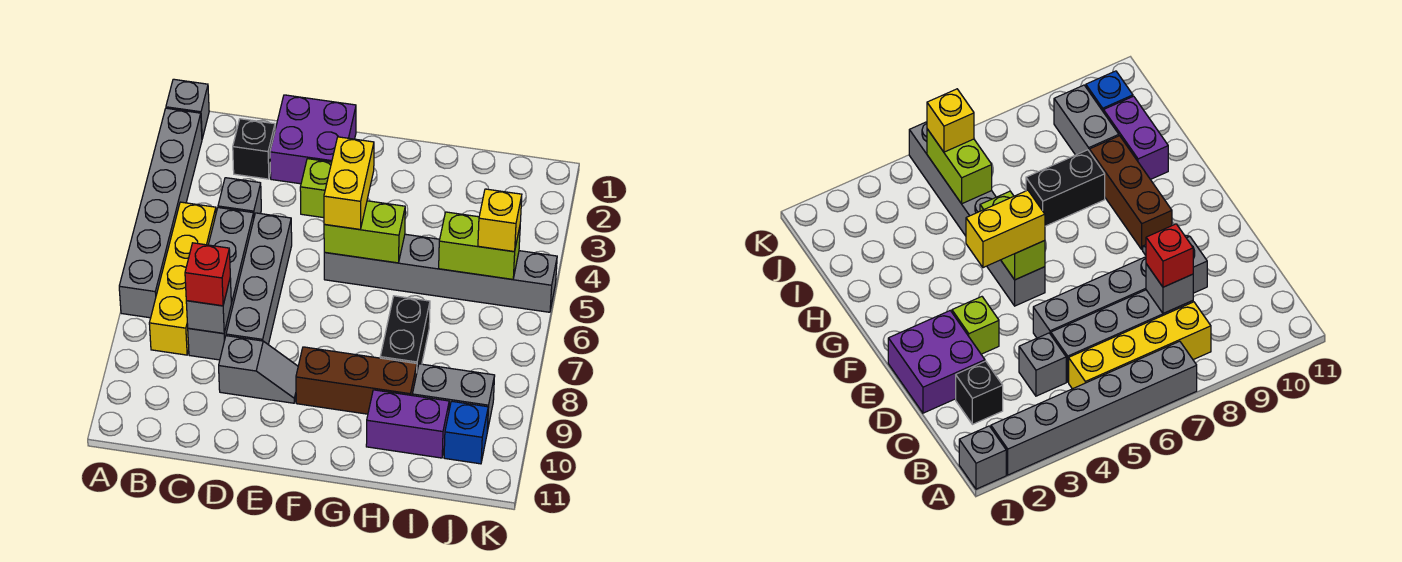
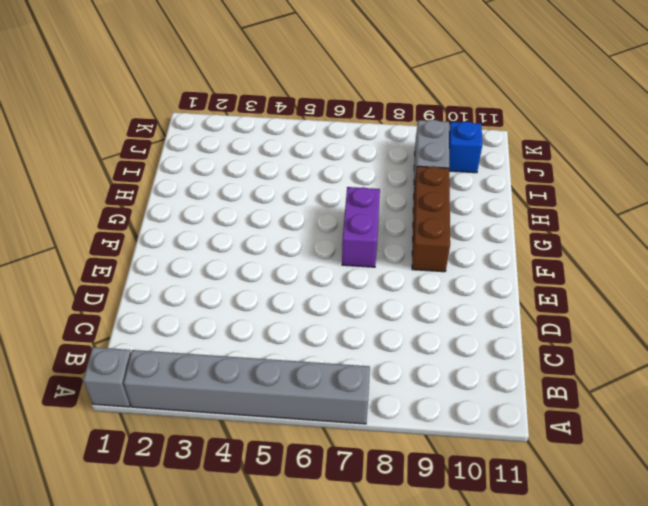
purple 1x2 brick [342,187,380,267] -> purple 1x2 brick moved to [366,390,449,458]
none -> yellow 1x4 brick [149,202,216,355]
none -> black 1x1 brick [233,119,275,179]
none -> grey 1x1 brick [218,178,261,216]

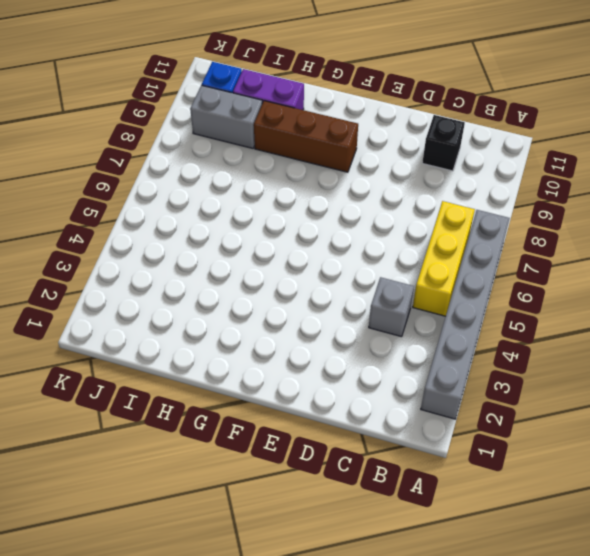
yellow 1x3 brick [413,201,475,316] -> yellow 1x4 brick [149,202,216,355]
black 1x1 brick [422,115,465,171] -> black 1x1 brick moved to [233,119,275,179]
none -> grey 1x1 brick [166,79,209,138]
none -> grey 1x4 brick [188,208,254,360]
none -> purple 2x2 brick [270,95,356,184]

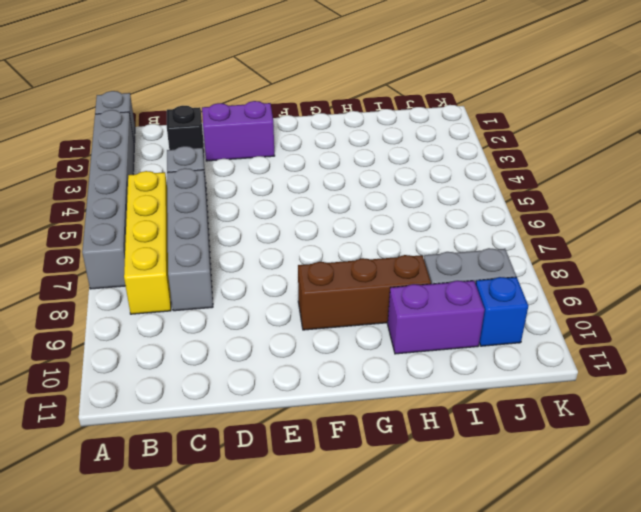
purple 1x2 brick [202,101,275,161] -> purple 2x2 brick [270,95,356,184]
none -> grey 1x4 brick [226,213,292,345]
none -> grey 1x2 slope [219,336,298,403]
none -> lime 1x1 brick [300,159,332,218]

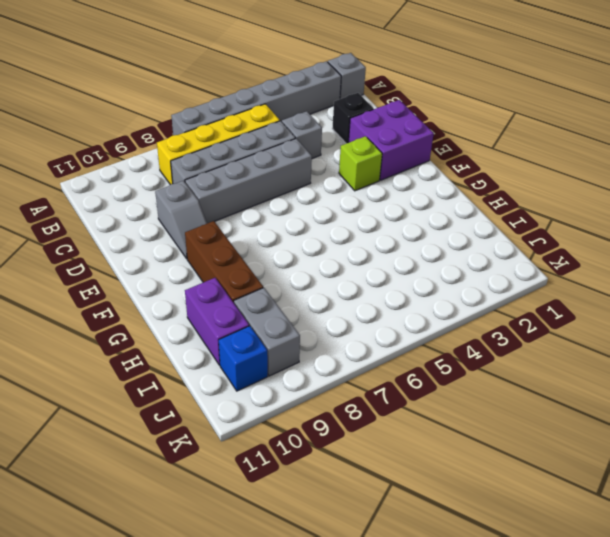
none -> grey 1x6 brick [324,234,557,312]
none -> black 1x2 brick [380,296,430,370]
none -> grey 1x1 brick [186,278,231,333]

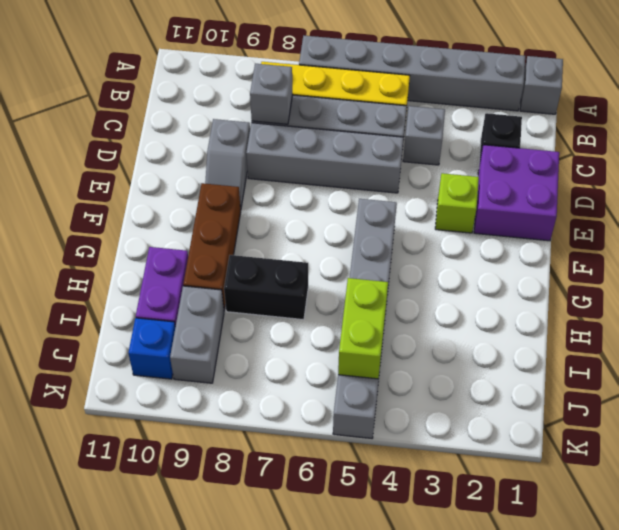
none -> lime 1x2 brick [324,201,405,263]
none -> red 1x1 brick [185,243,230,306]
none -> yellow 1x2 brick [324,137,374,229]

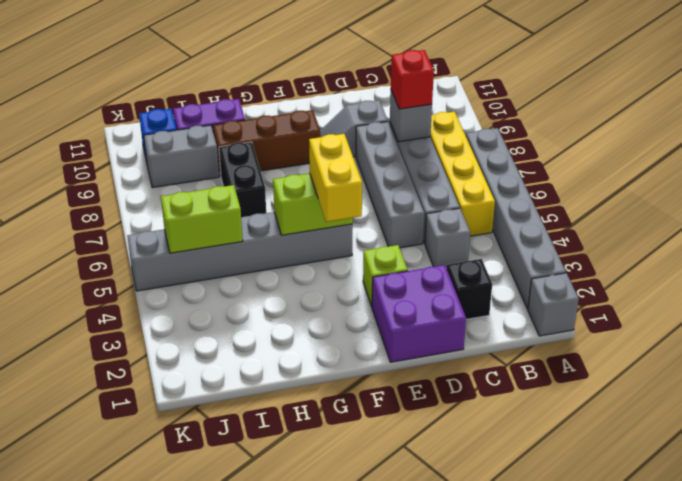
none -> yellow 1x1 brick [478,189,522,252]

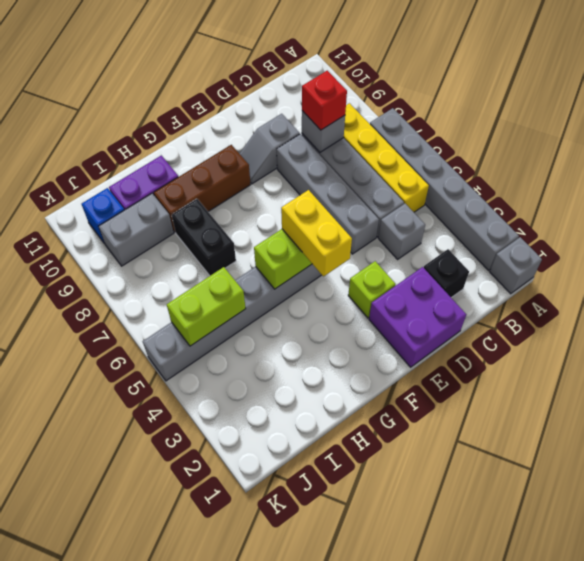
none -> yellow 1x1 brick [478,189,522,252]

